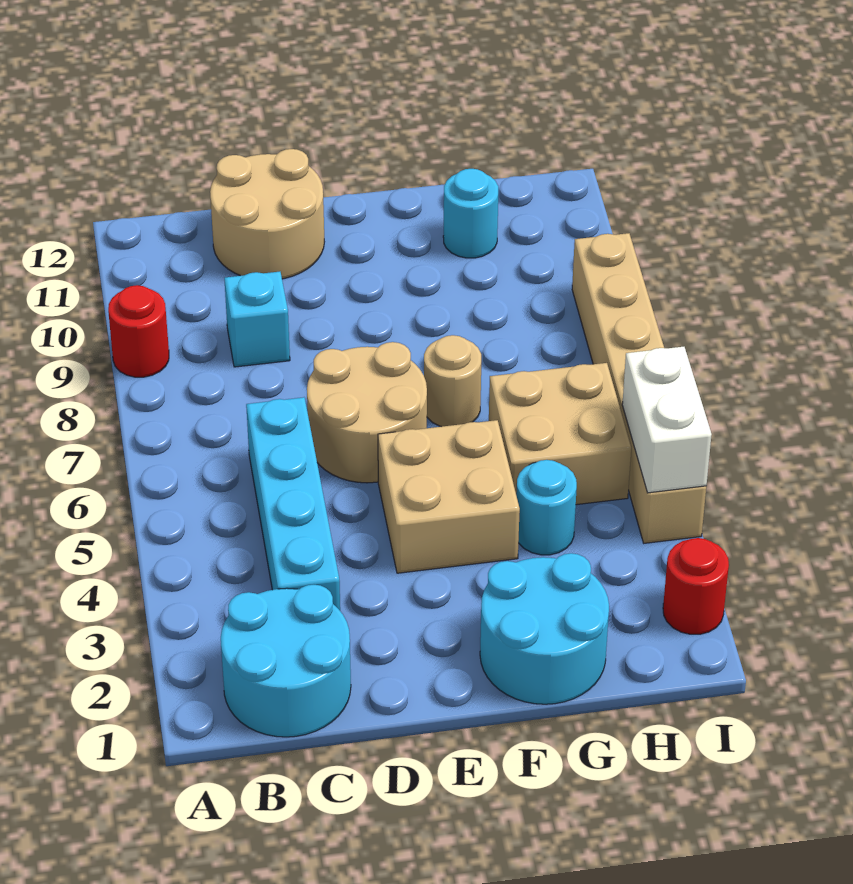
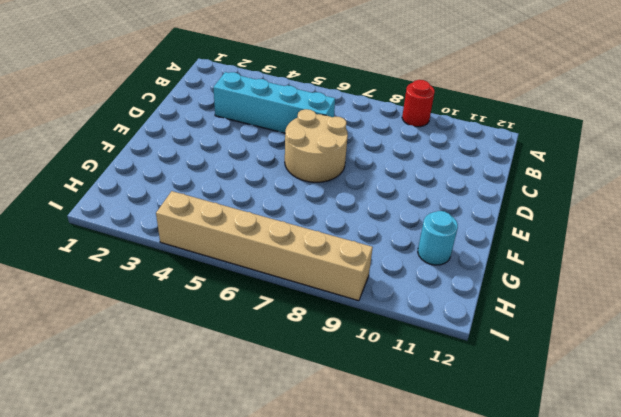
none -> cyan 2x2 round brick [221,585,351,737]
none -> cyan 1x1 brick [224,272,290,367]
none -> tan 2x2 round brick [210,149,324,279]

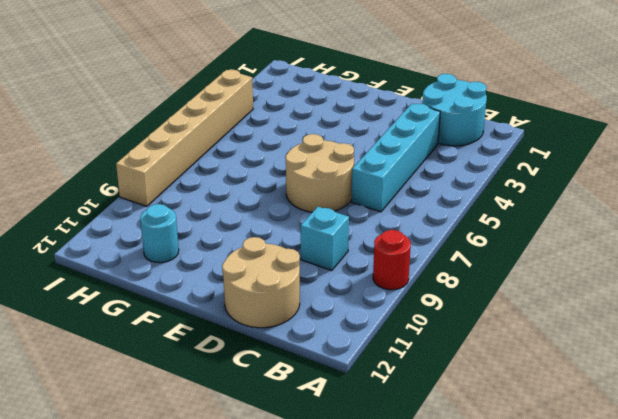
none -> tan 2x2 brick [378,420,520,573]
none -> cyan 2x2 round brick [480,553,609,704]
none -> tan 1x1 round brick [424,335,481,427]

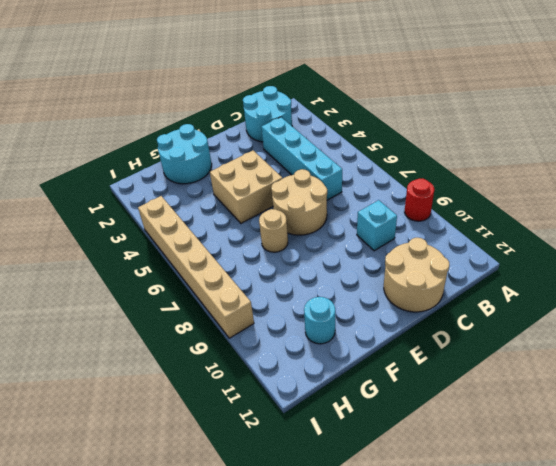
none -> cyan 1x1 round brick [516,460,577,555]
none -> tan 2x2 brick [489,363,631,505]
none -> red 1x1 round brick [663,538,729,634]

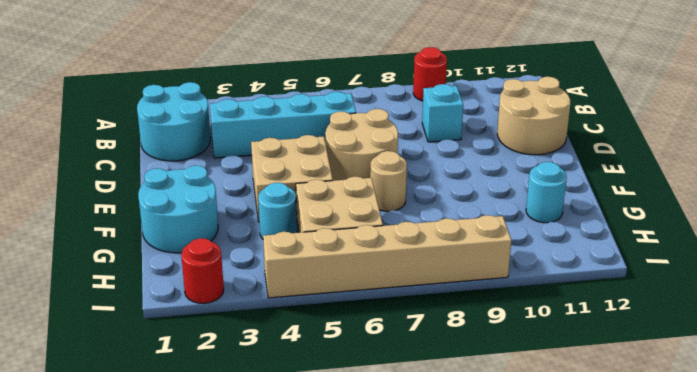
none -> white 1x2 brick [622,347,712,493]

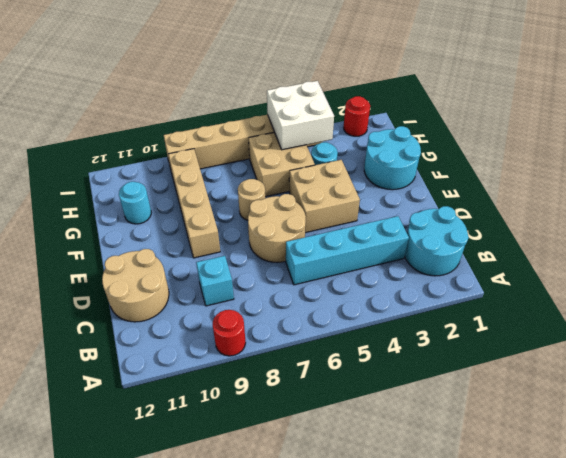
tan 1x4 brick [168,149,220,258] -> none
white 2x2 brick [267,81,334,150] -> white 1x2 brick [622,347,712,493]

